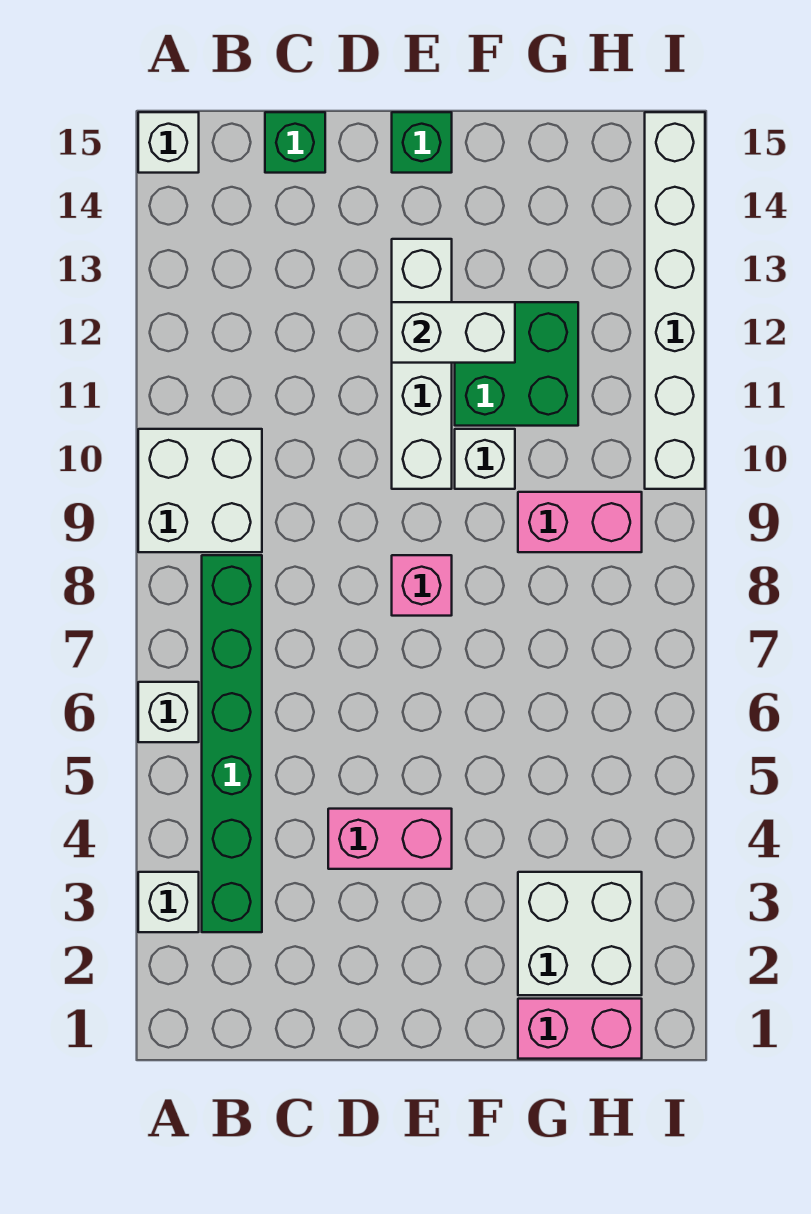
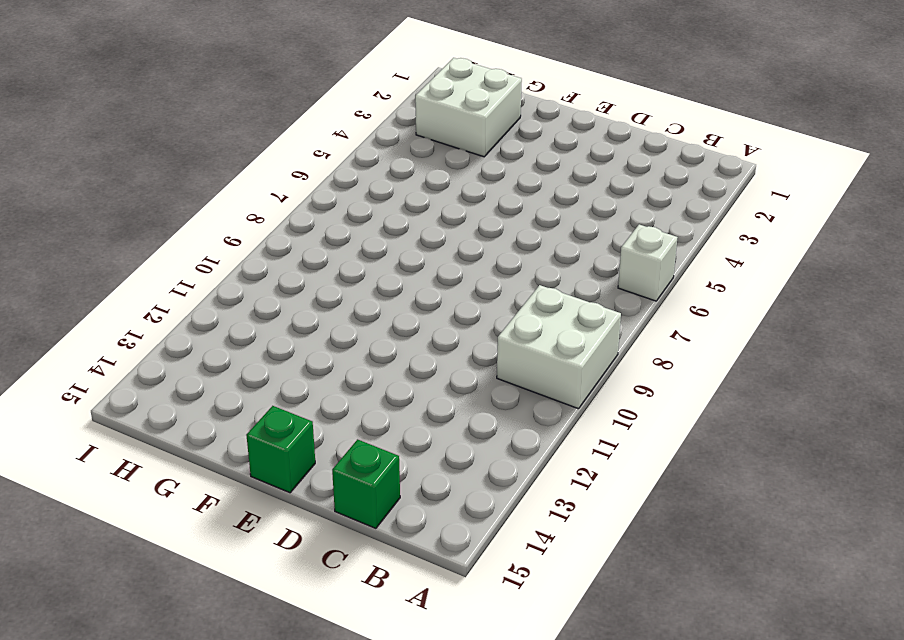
none -> white 1x1 brick [138,872,199,932]
none -> white 1x1 brick [138,112,199,173]
none -> green 1x6 brick [202,555,262,932]

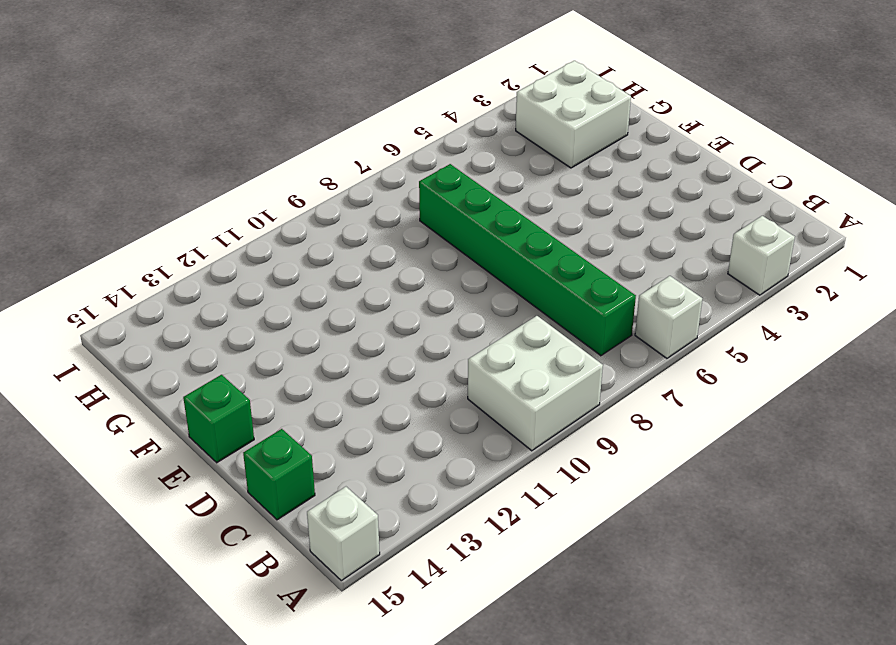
green 1x6 brick [419,164,636,356] -> green 1x6 brick turned to [202,555,262,932]
none -> pink 1x2 brick [328,809,452,869]
none -> pink 1x1 brick [392,555,452,616]
none -> white 1x4 brick [392,239,452,489]

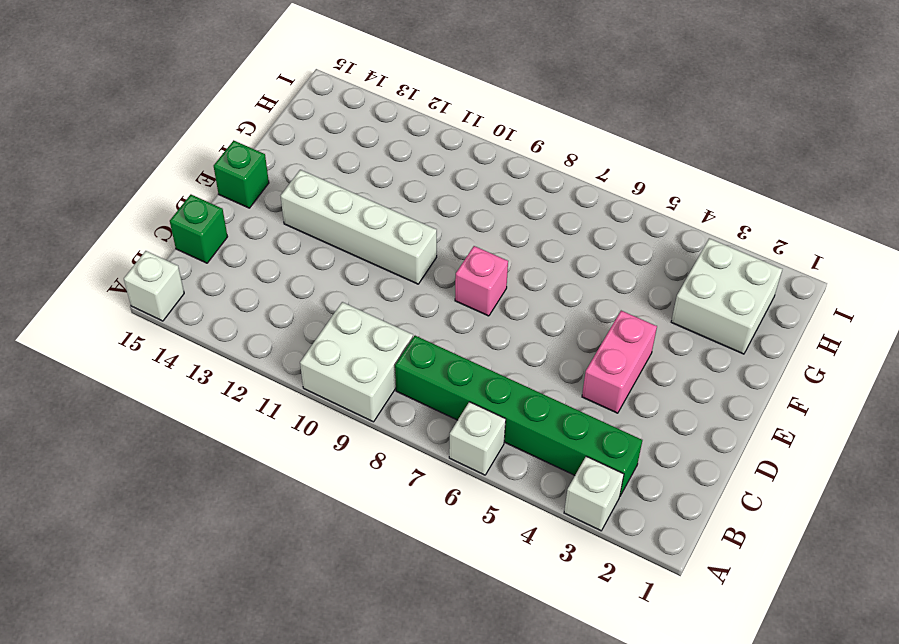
none -> white 1x1 brick [455,429,515,489]
none -> green 2x2 brick [455,302,578,426]
none -> pink 1x2 brick [518,999,642,1059]

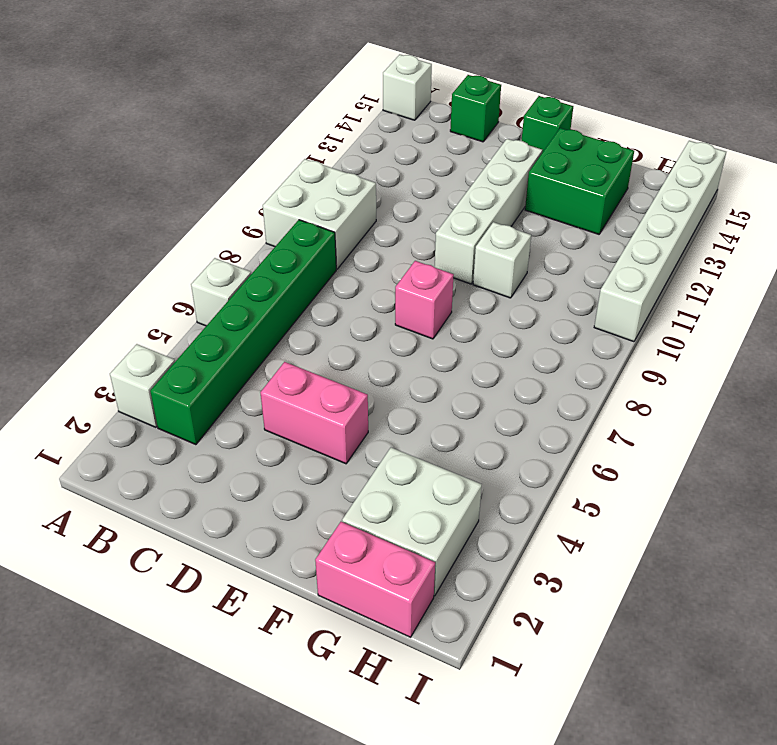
green 2x2 brick [525,128,634,234] -> green 2x2 brick moved to [455,302,578,426]
none -> pink 1x2 brick [518,492,642,552]
none -> white 1x2 brick [392,302,515,363]

